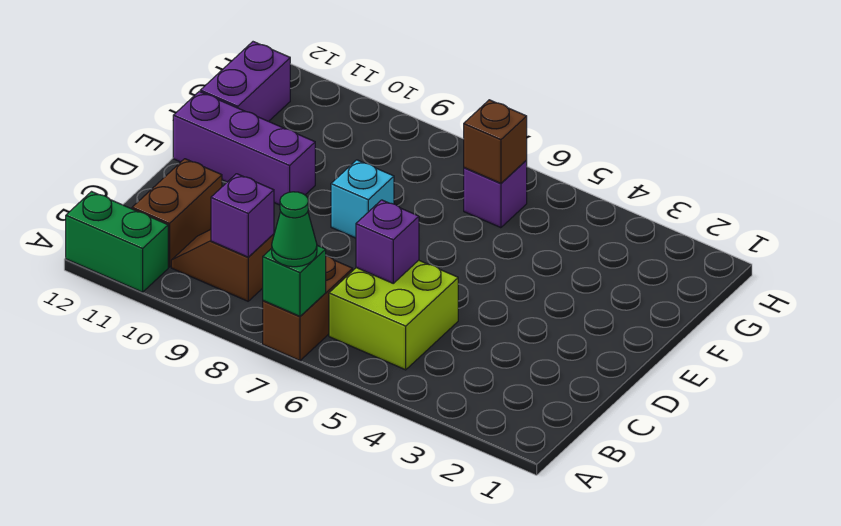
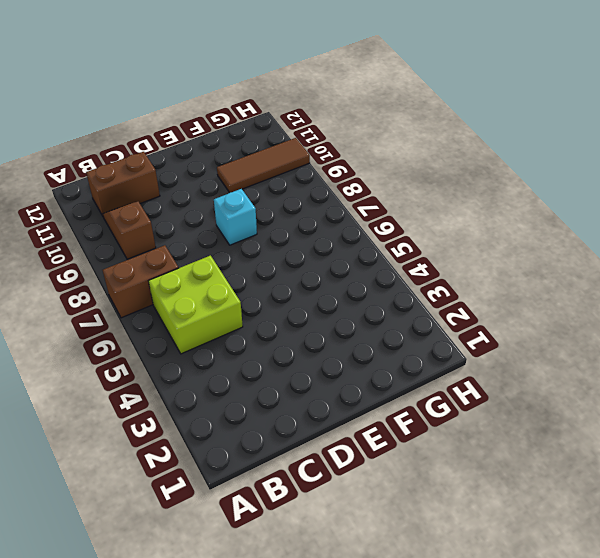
brown 1x3 tile [217,138,310,193] -> none
none -> green 1x2 brick [66,192,168,292]
none -> purple 1x3 brick [173,91,315,205]
none -> purple 1x2 brick [200,42,290,121]

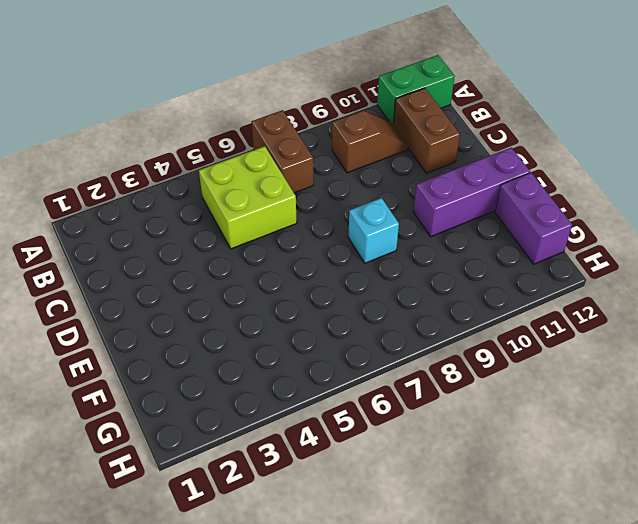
none -> purple 1x1 brick [464,160,527,228]
none -> green 1x1 brick [263,245,326,317]
none -> purple 1x1 brick [211,174,274,257]

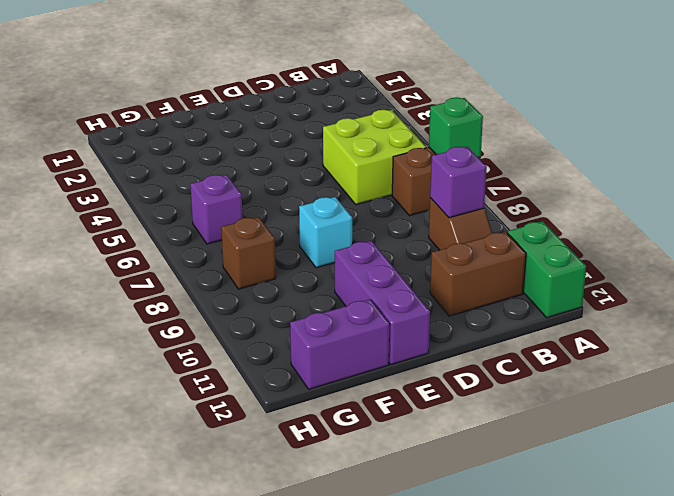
brown 1x1 brick [221,217,276,289] -> brown 1x1 brick moved to [464,100,527,184]
none -> purple 1x1 brick [356,200,419,283]
none -> green 1x1 cone [272,192,317,267]

